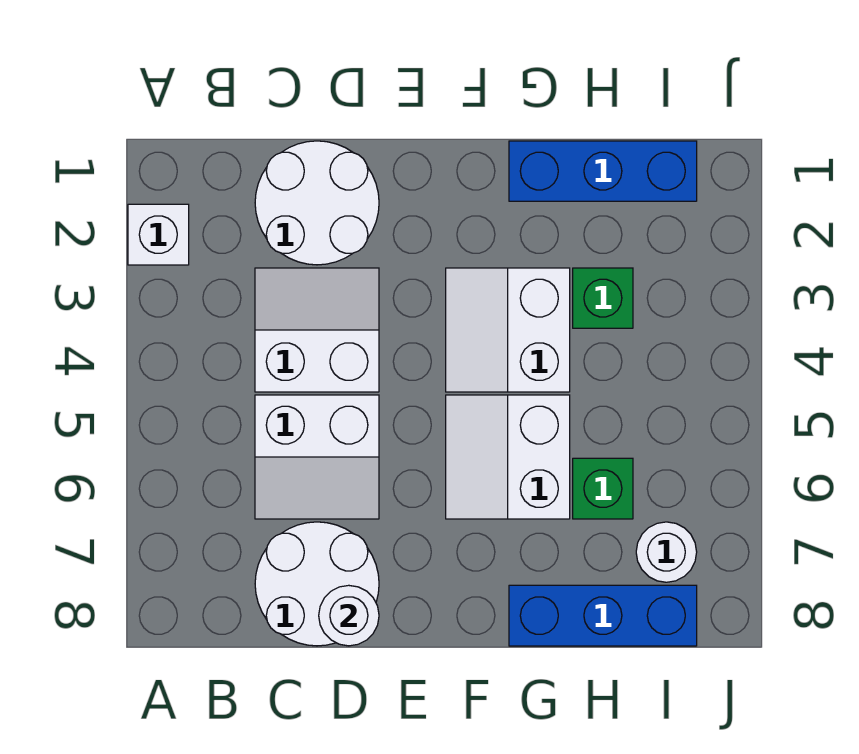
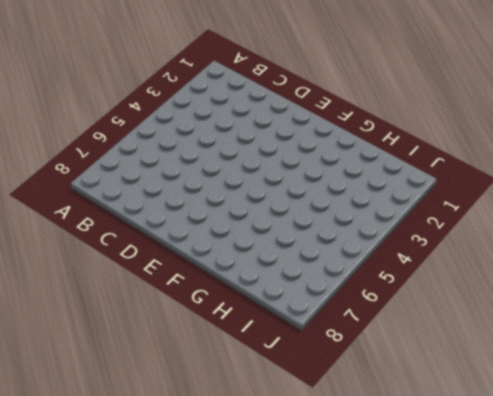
none -> white 1x1 brick [128,204,189,265]
none -> white 2x2 round brick [255,141,379,265]
none -> white 2x2 slope [255,268,379,392]

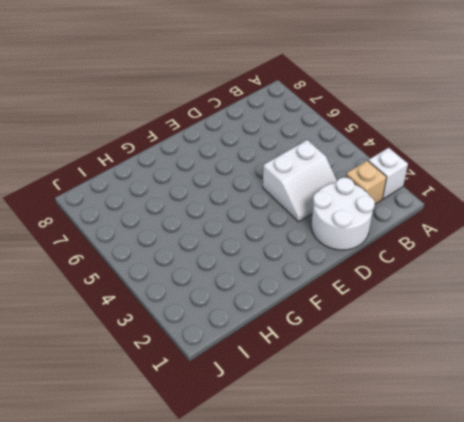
tan 1x1 brick [346,161,387,204] -> none
none -> white 2x2 slope [255,395,379,519]
none -> white 2x2 round brick [255,522,379,646]
none -> white 2x2 slope [446,268,570,392]

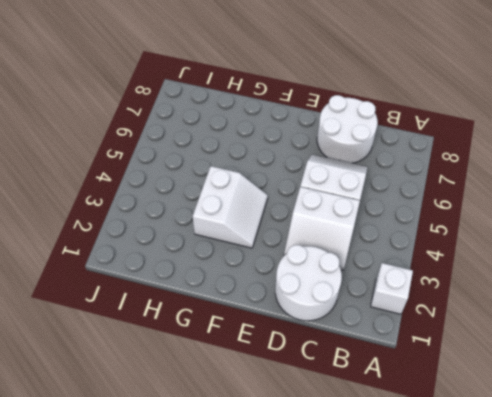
none -> white 2x2 slope [446,395,570,519]
none -> blue 1x3 brick [509,141,697,201]
none -> blue 1x3 brick [509,585,697,646]

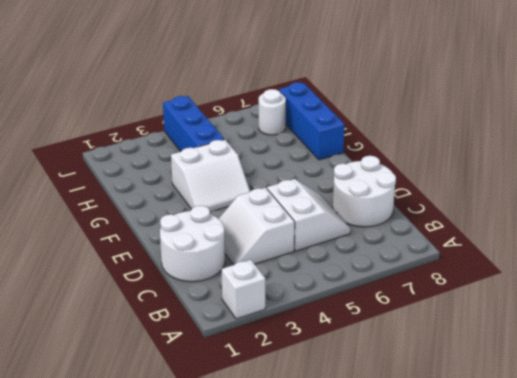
blue 1x3 brick [163,96,224,152] -> blue 1x3 brick moved to [509,141,697,201]
none -> white 2x2 slope [446,395,570,519]
none -> green 1x1 brick [573,268,633,328]
none -> green 1x1 brick [573,458,633,519]

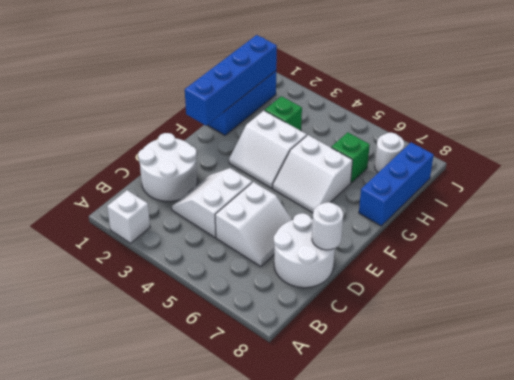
blue 1x4 brick [185,35,277,126] -> none

